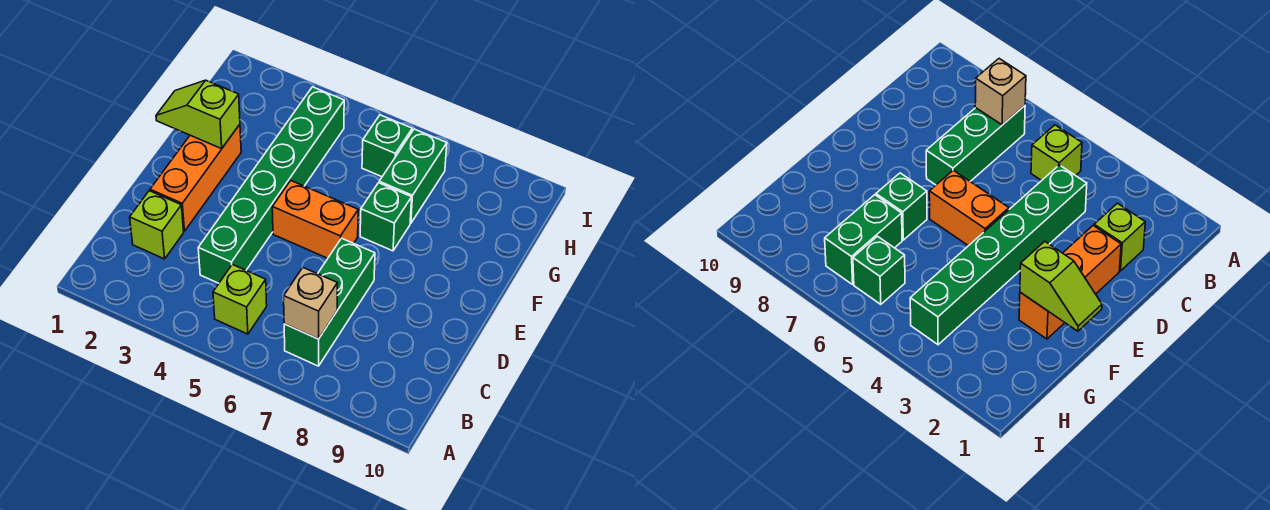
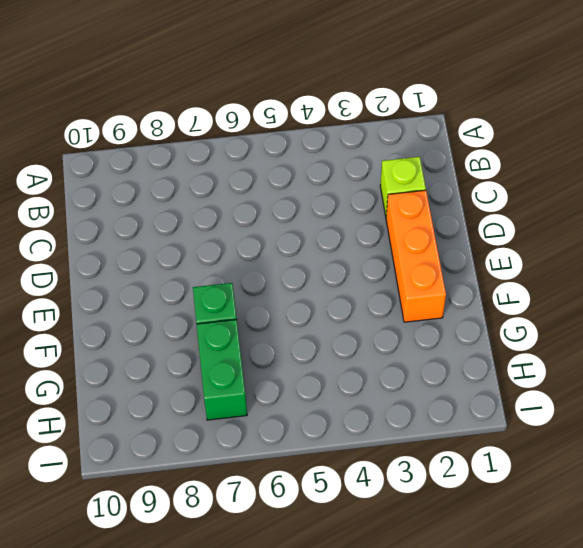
none -> lime 1x1 brick [213,264,267,334]
none -> green 1x3 brick [284,238,375,366]

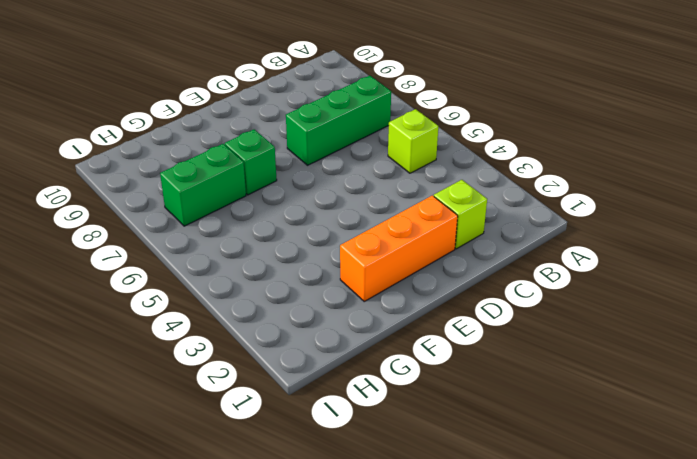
none -> green 1x6 brick [198,87,344,283]
none -> orange 1x2 brick [272,181,358,258]

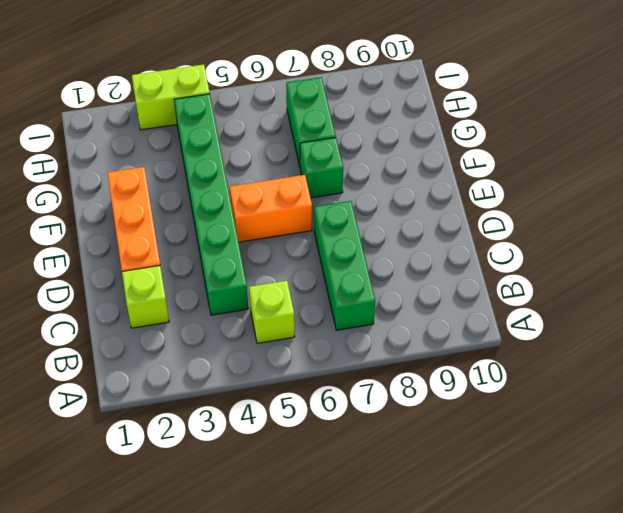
lime 1x2 brick [132,64,210,130] -> none
none -> green 1x1 brick [362,115,412,177]
none -> tan 1x1 brick [284,268,338,339]

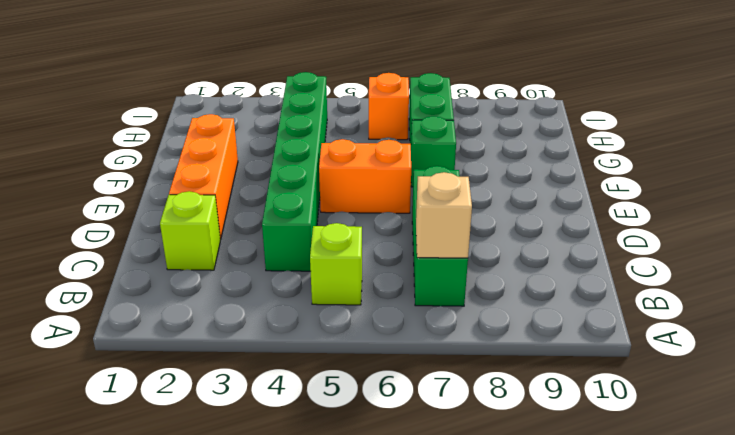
orange 1x1 brick [369,73,409,140] -> green 1x1 brick [362,115,412,177]
none -> lime 1x2 slope [156,80,240,149]

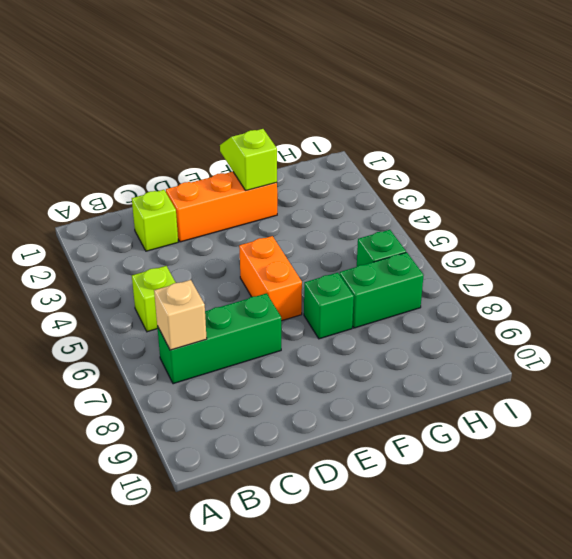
none -> green 1x6 brick [198,87,344,283]

